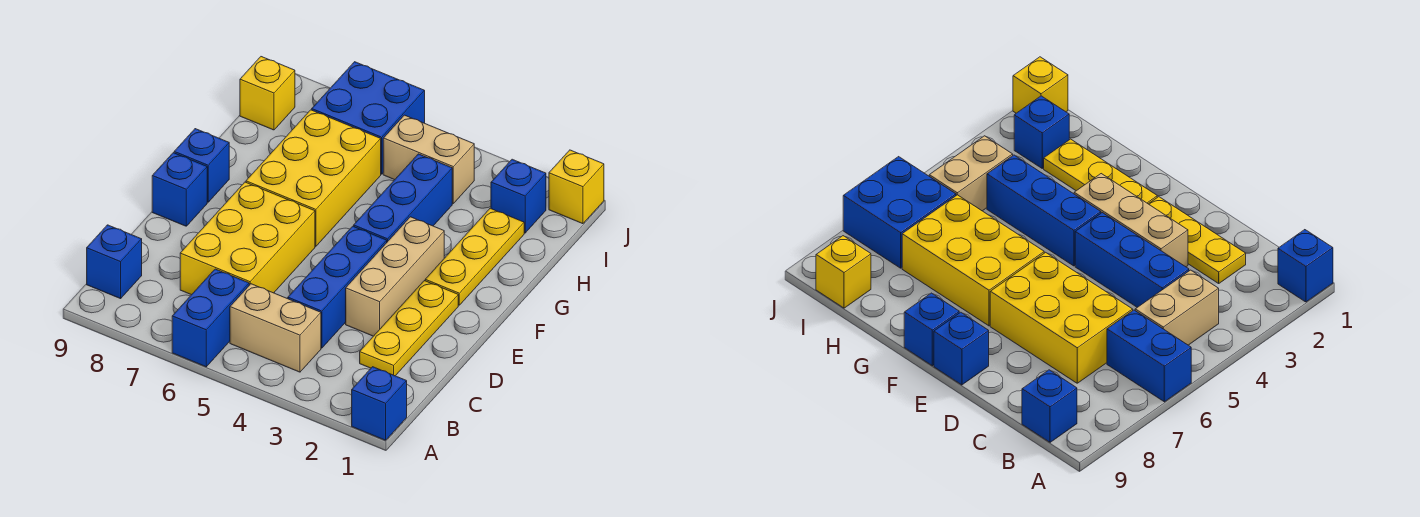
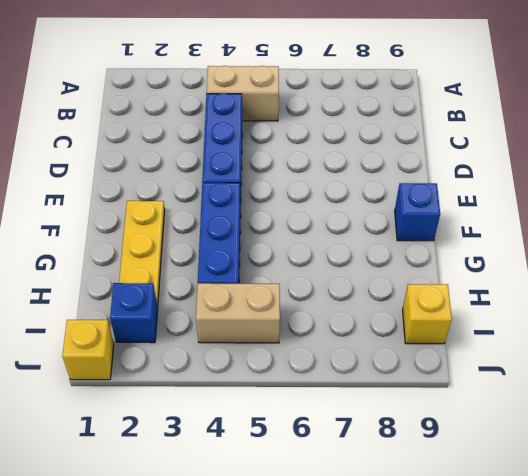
none -> blue 1x1 brick [352,367,407,440]
none -> blue 1x2 brick [172,269,249,367]
none -> blue 1x1 brick [87,225,142,299]

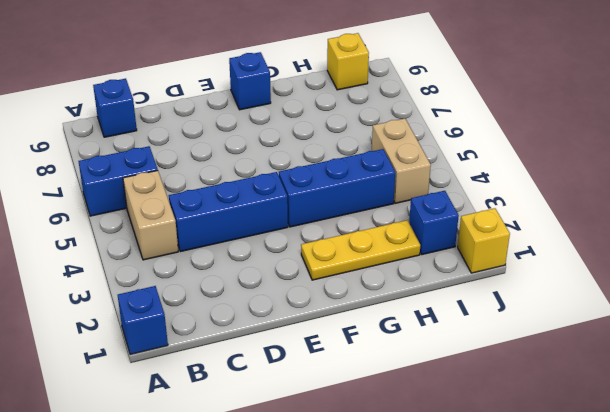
none -> yellow 1x3 plate [360,281,458,376]
none -> yellow 2x3 brick [180,182,315,295]
none -> tan 1x3 brick [346,217,444,336]

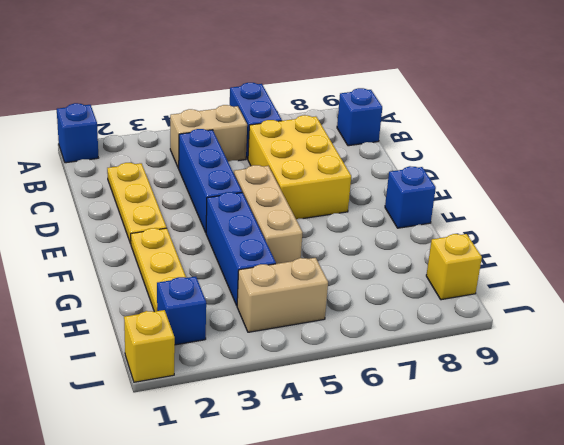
tan 1x3 brick [234,165,303,264] -> tan 1x3 brick moved to [346,217,444,336]
none -> blue 1x1 brick [152,153,207,226]
none -> yellow 2x3 brick [246,110,381,246]
none -> blue 2x2 brick [312,62,425,174]

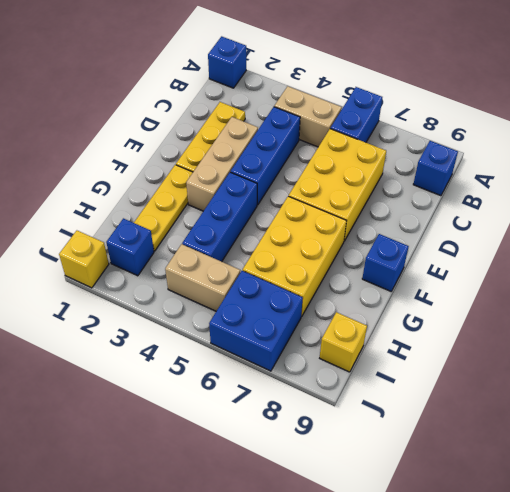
none -> blue 1x1 brick [152,153,207,226]

